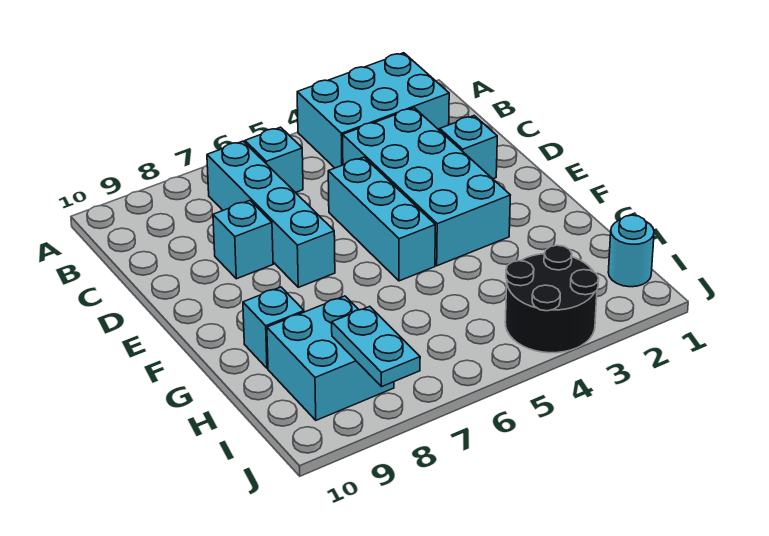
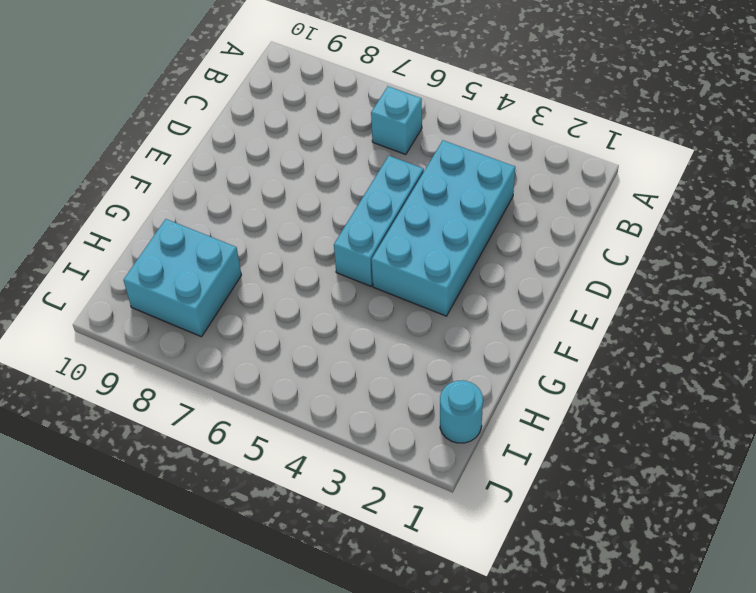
none -> cyan 2x3 brick [297,53,449,168]
none -> cyan 1x4 brick [207,141,335,287]
none -> cyan 1x1 brick [440,116,497,179]

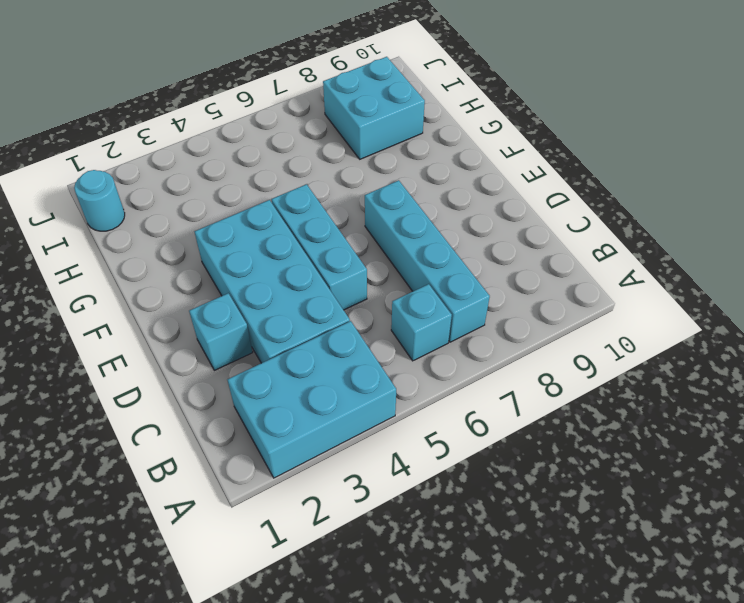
none -> cyan 1x1 brick [213,201,273,279]
none -> cyan 1x1 brick [243,287,304,368]
none -> black 2x2 round brick [505,245,599,353]

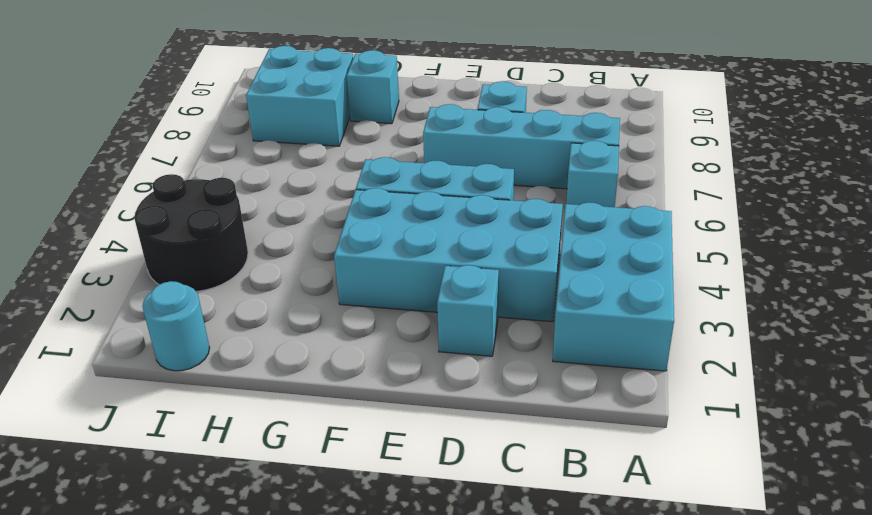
none -> cyan 1x2 plate [332,307,420,387]

